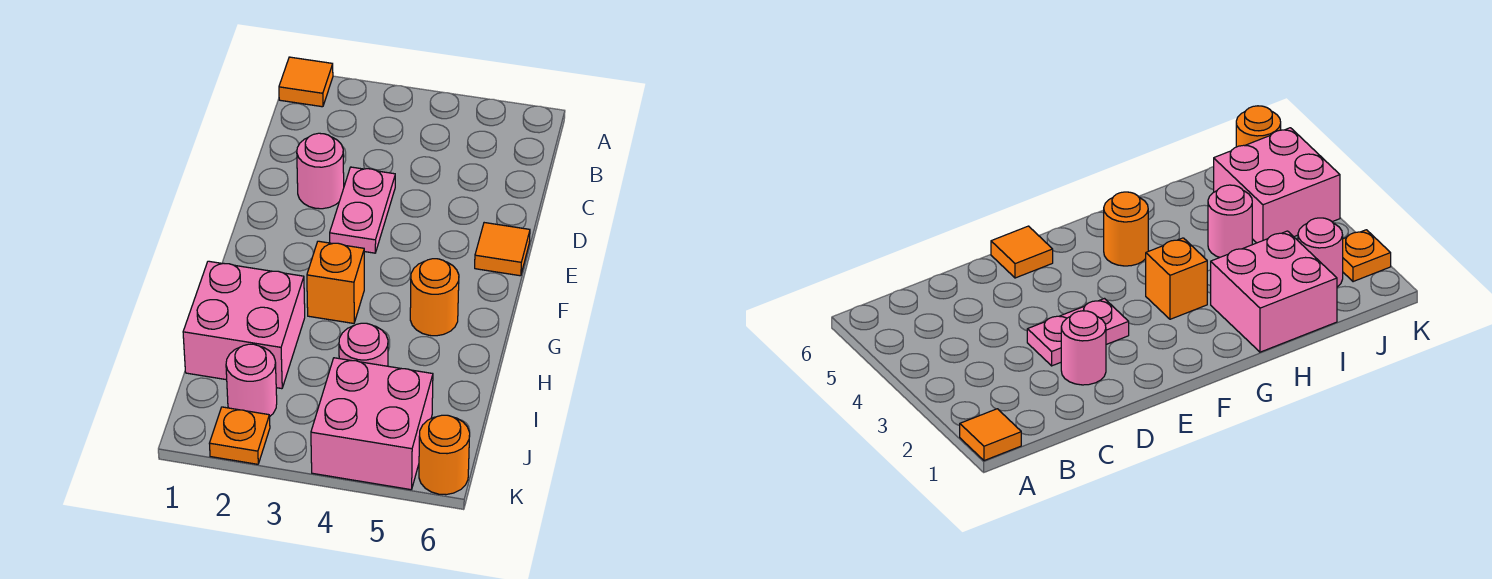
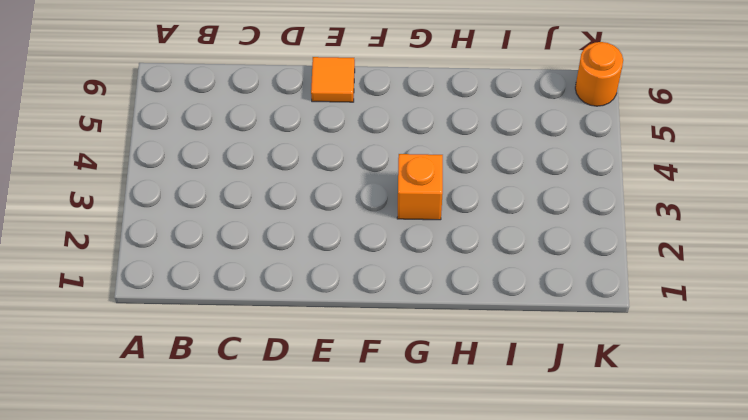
none -> orange 1x1 tile [279,57,333,107]
none -> pink 1x1 round brick [297,133,344,209]
none -> pink 1x2 plate [330,167,395,253]

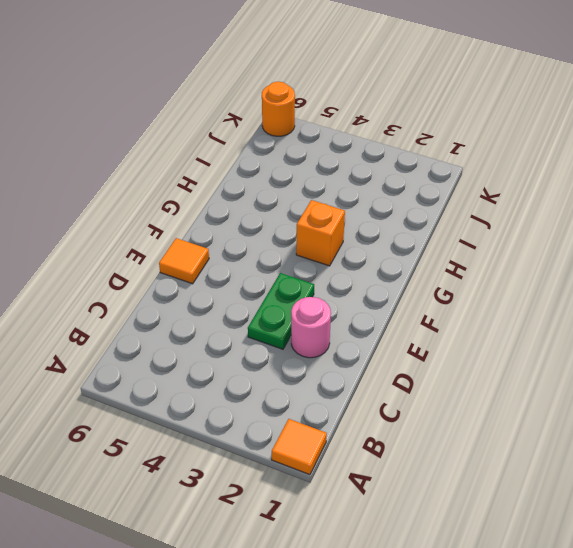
green 1x2 plate [248,273,314,349] -> pink 1x2 plate [330,167,395,253]
none -> orange 1x1 round brick [410,259,459,336]
none -> pink 2x2 brick [183,261,305,389]
none -> pink 1x1 round brick [339,323,388,366]

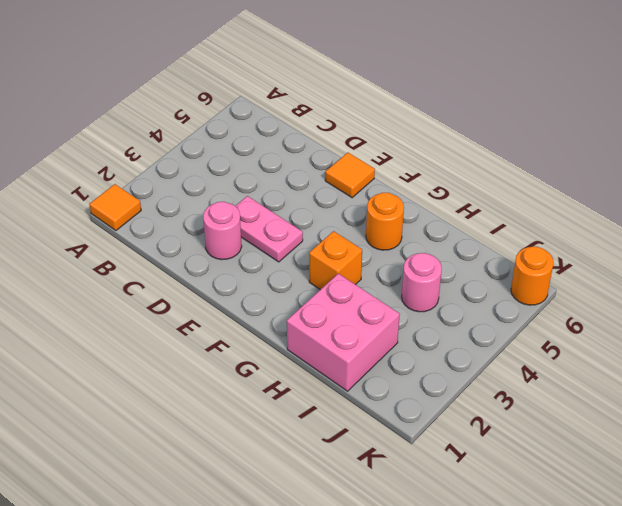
none -> pink 1x1 round brick [226,344,277,416]
none -> pink 2x2 brick [311,358,433,490]
none -> orange 1x1 plate [209,407,270,464]

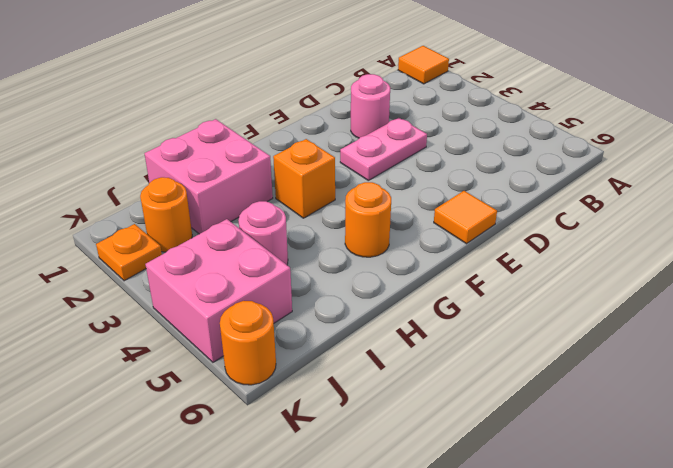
orange 1x1 round brick [140,177,192,252] -> pink 1x1 round brick [226,344,277,416]

